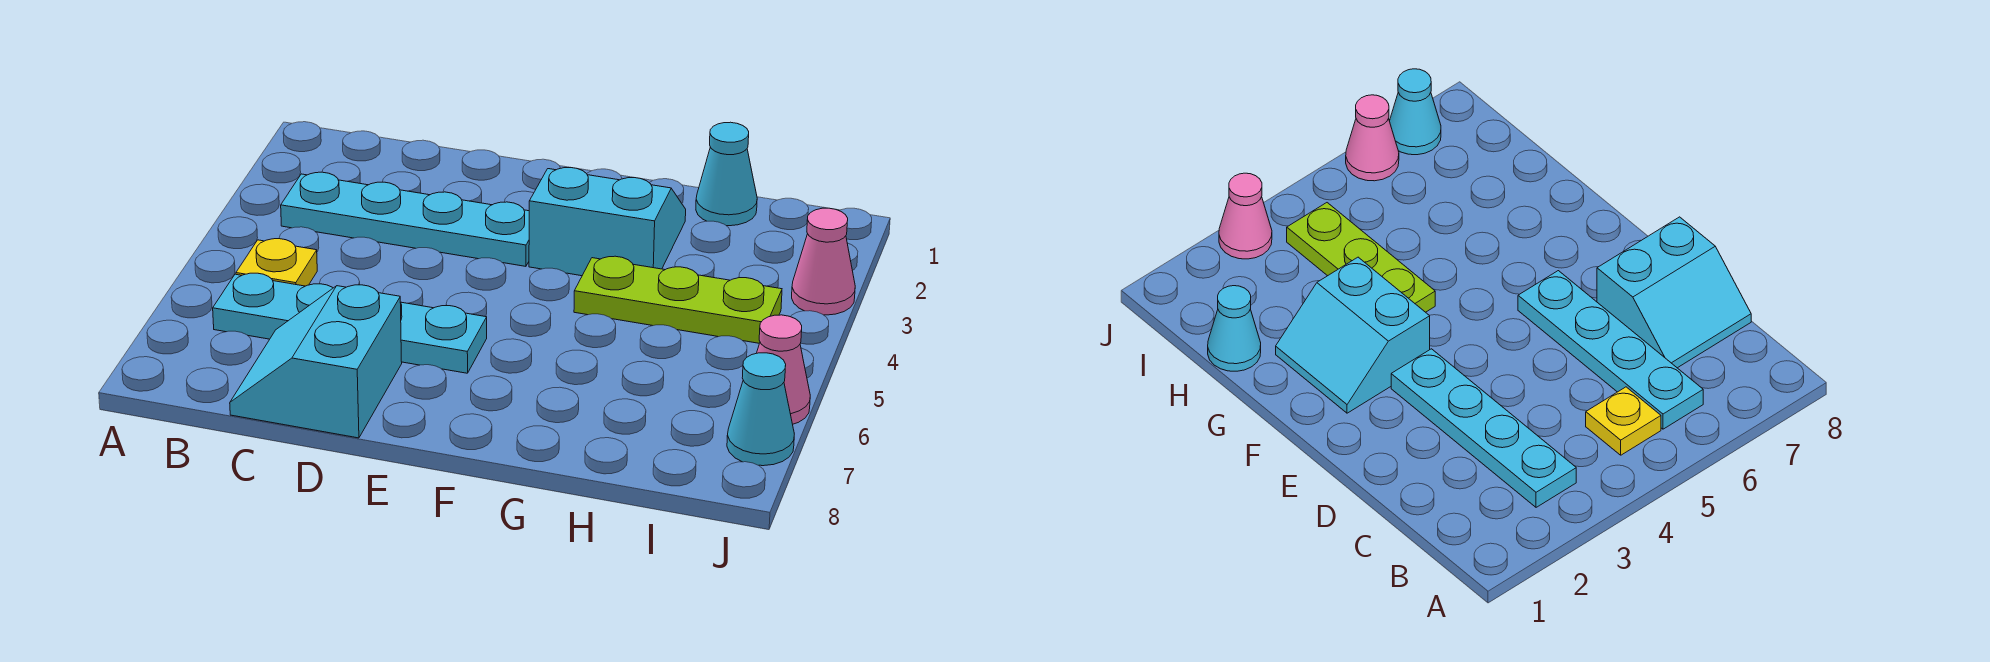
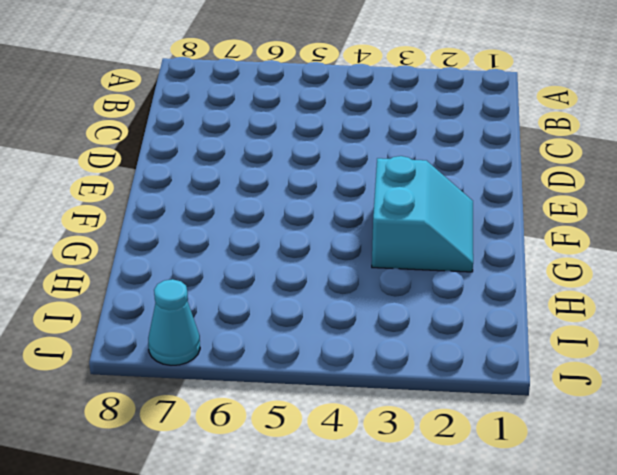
none -> cyan 1x4 plate [281,172,529,266]
none -> yellow 1x1 plate [236,239,317,286]

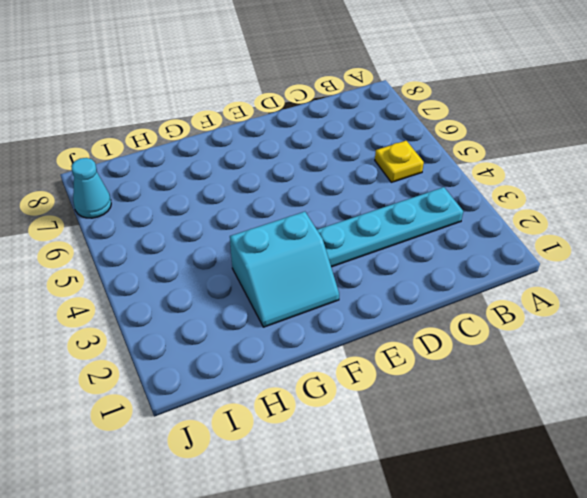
none -> cyan 1x4 plate [213,273,487,373]
none -> cyan 2x2 slope [230,285,402,438]

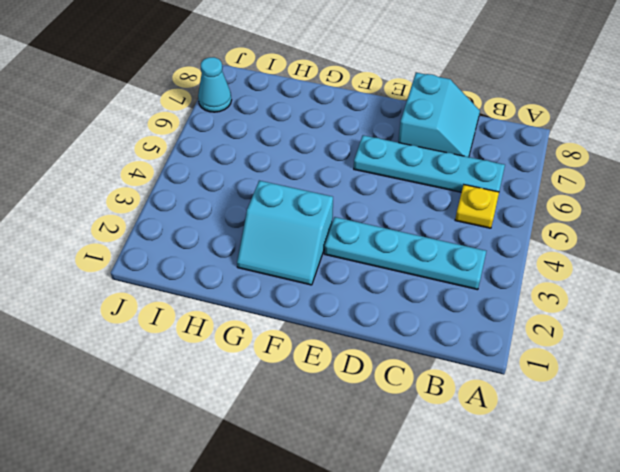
none -> lime 1x3 plate [574,256,782,343]
none -> cyan 1x1 cone [696,122,757,226]

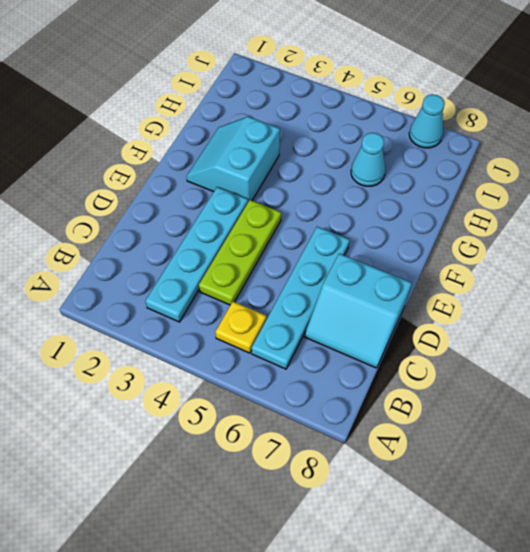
lime 1x3 plate [199,200,281,305] -> lime 1x3 plate moved to [574,256,782,343]
cyan 1x1 cone [351,133,385,186] -> cyan 1x1 cone moved to [696,122,757,226]
none -> pink 1x1 cone [792,208,855,315]
none -> pink 1x1 cone [757,315,810,424]

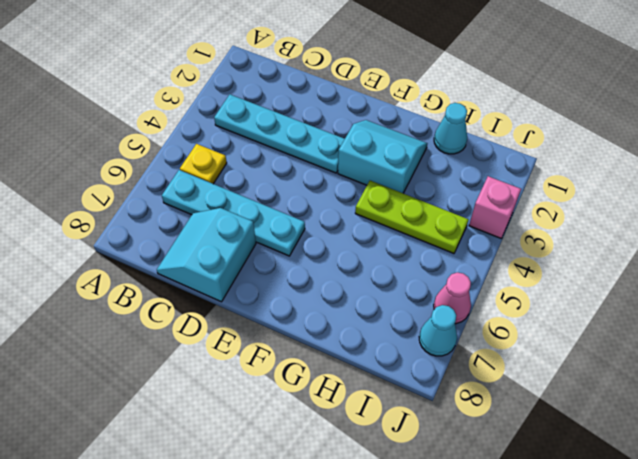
pink 1x1 brick [469,176,521,238] -> pink 1x1 cone [792,208,855,315]

